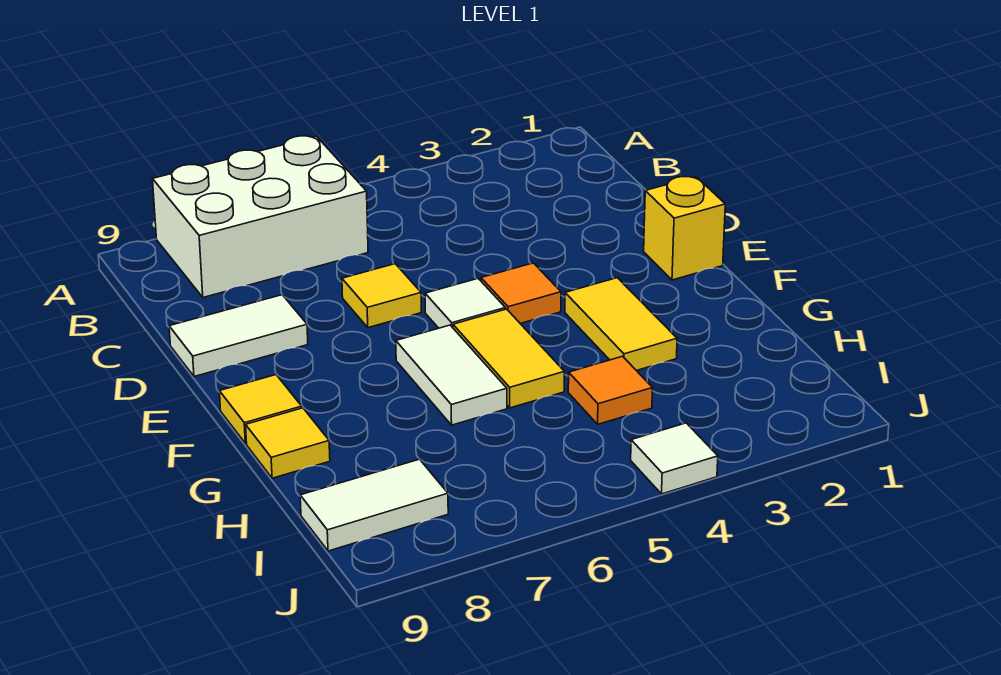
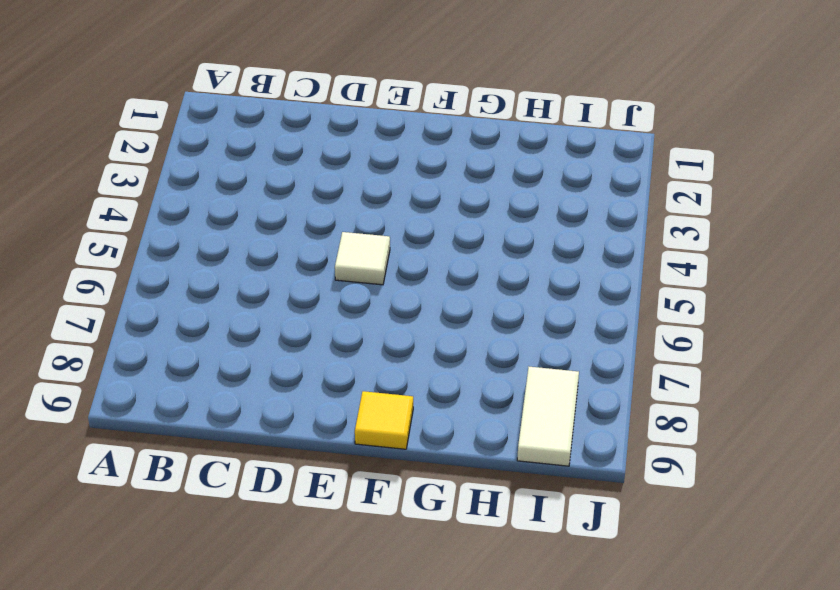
none -> white 2x3 brick [153,136,368,297]
none -> yellow 1x1 tile [342,264,421,328]
none -> white 1x2 tile [169,295,308,377]

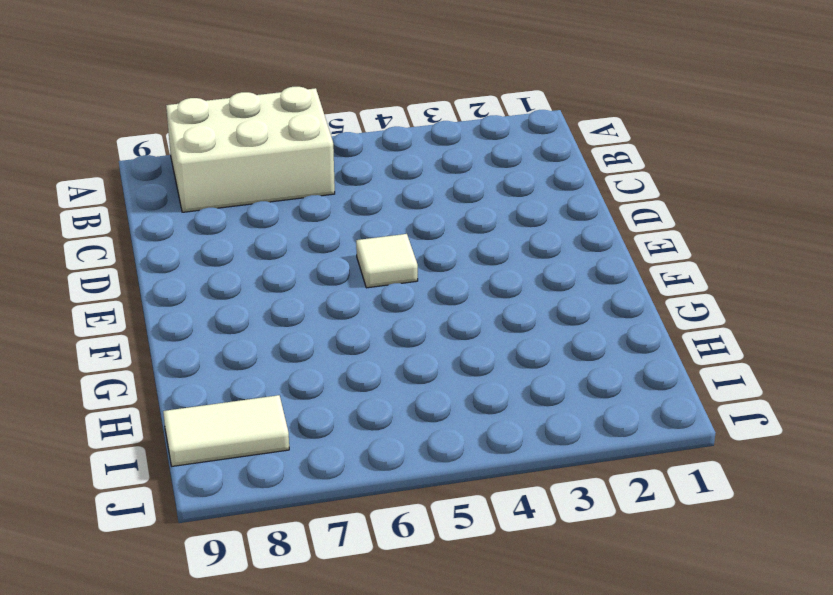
none -> yellow 1x1 tile [342,264,421,328]
none -> white 1x2 tile [169,295,308,377]
none -> yellow 1x1 brick [644,177,725,280]

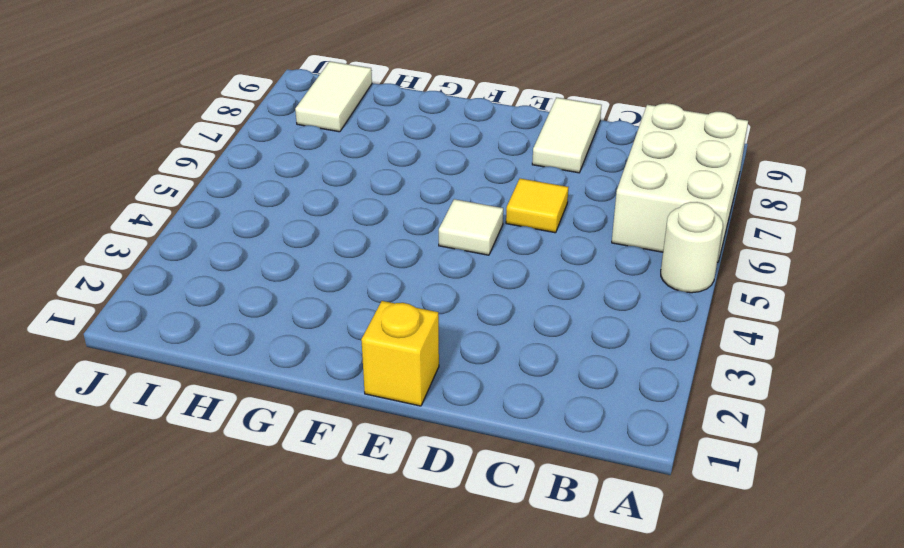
white 1x1 round brick [661,202,723,293] -> none
none -> orange 1x1 tile [481,263,561,323]
none -> yellow 1x2 tile [565,278,677,371]
none -> yellow 1x2 tile [453,309,564,408]

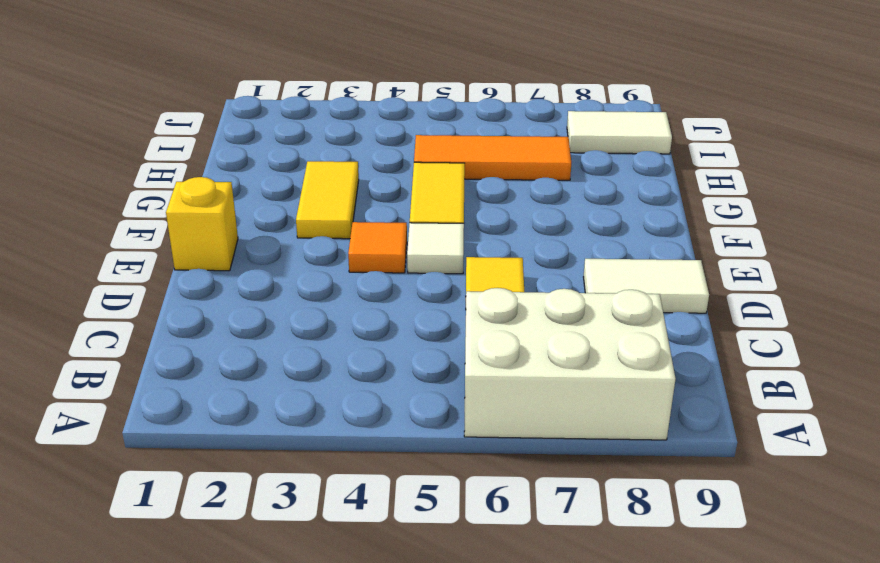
orange 1x3 tile [414,135,571,180] -> none
none -> white 1x2 tile [396,325,507,425]
none -> yellow 1x1 tile [219,375,302,443]
none -> yellow 1x1 tile [246,408,330,478]

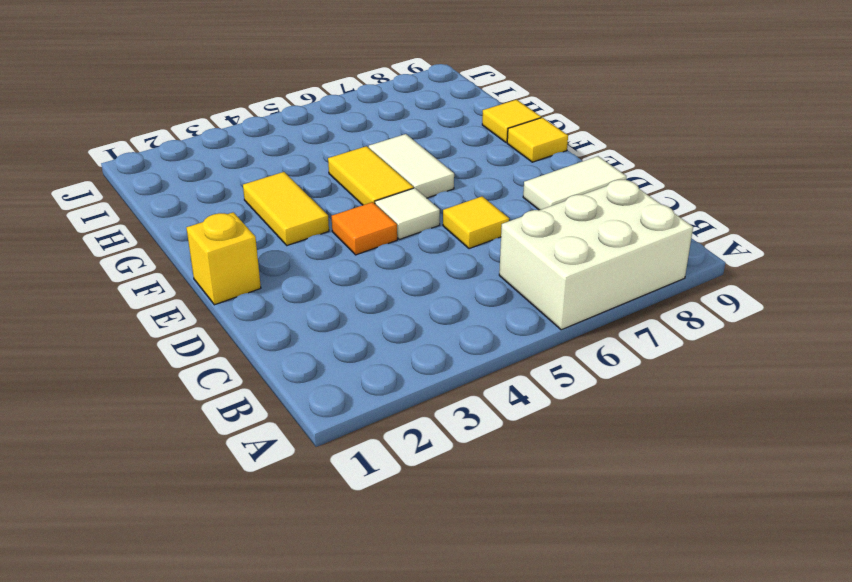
none -> orange 1x1 tile [568,356,653,424]
none -> white 1x2 tile [300,459,448,551]
none -> white 1x1 tile [631,423,718,494]

